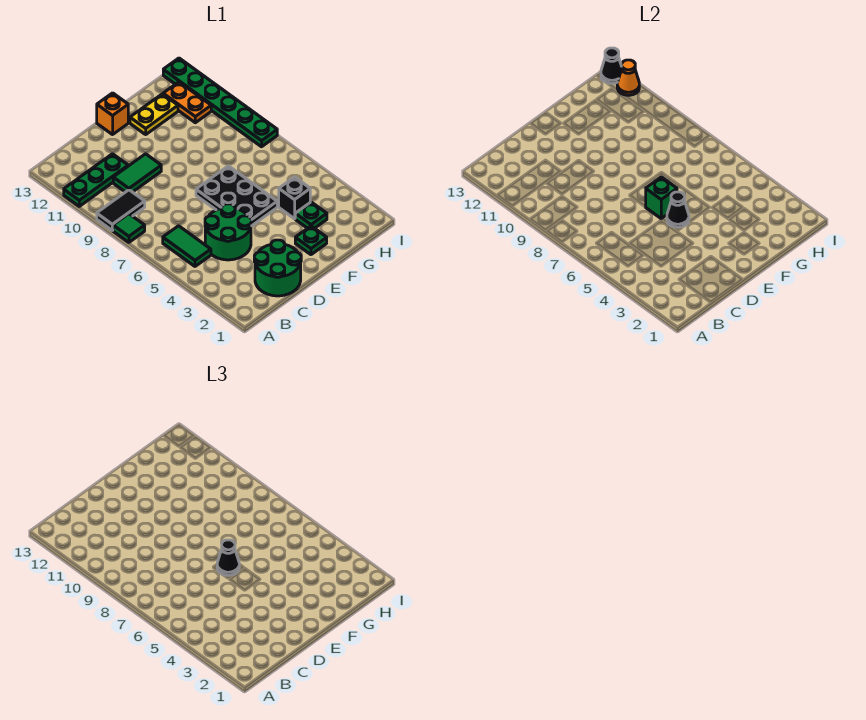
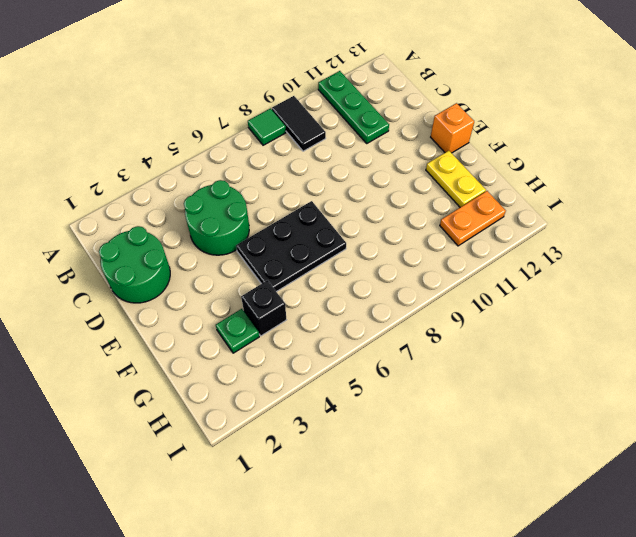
none -> green 1x2 tile [163,226,211,266]
none -> green 1x2 tile [113,154,161,192]
none -> green 1x1 plate [295,226,327,255]

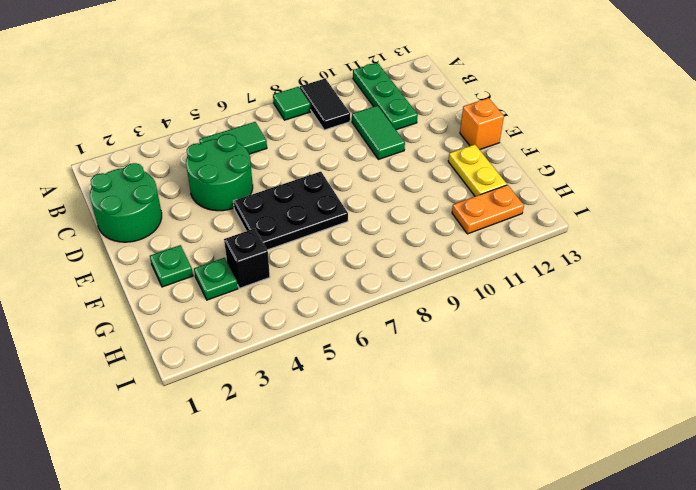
none -> green 1x6 plate [163,58,277,147]
none -> black 1x1 cone [667,192,689,227]
none -> green 1x1 brick [646,177,677,219]

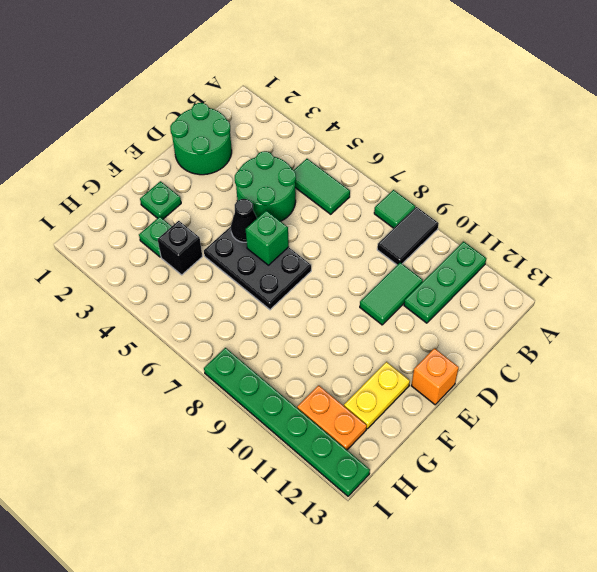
none -> orange 1x1 cone [617,60,639,95]
none -> black 1x1 cone [601,48,622,83]
none -> black 1x1 cone [217,540,239,575]

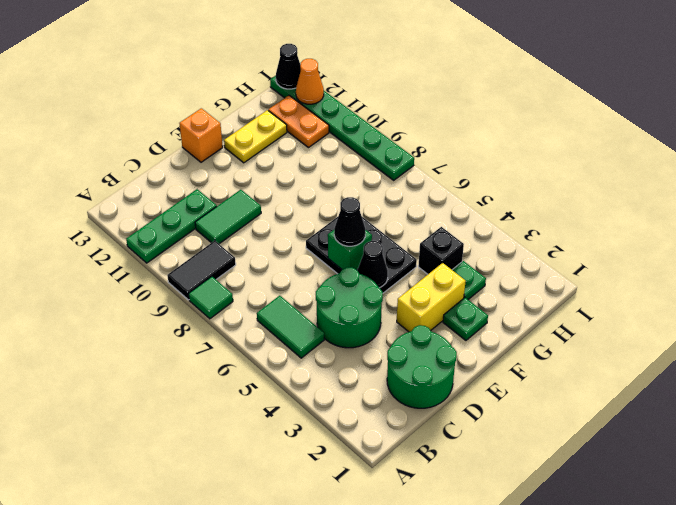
yellow 1x2 brick [397,263,466,332] -> none

